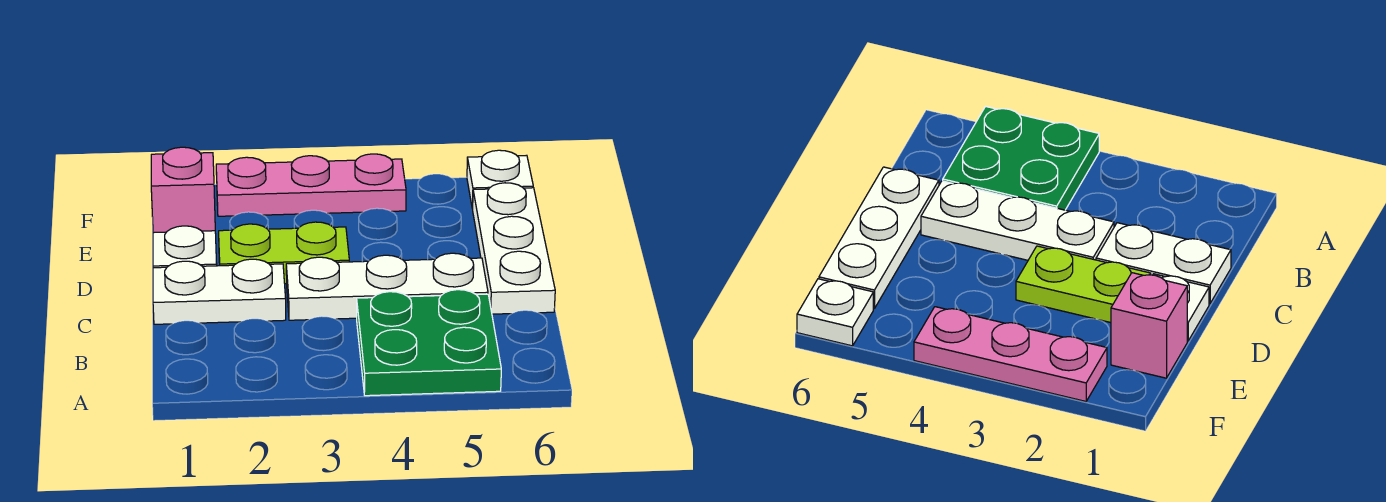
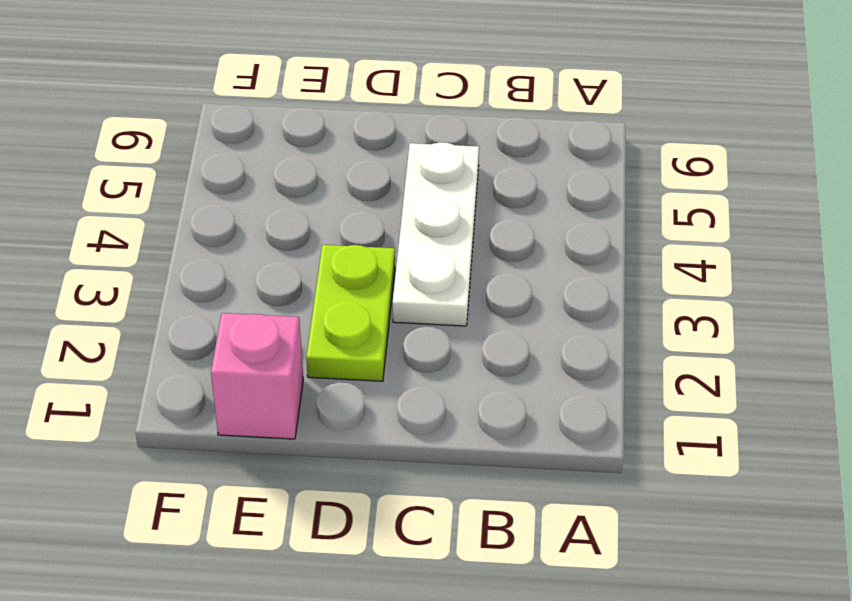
none -> green 2x2 plate [357,290,501,396]
none -> white 1x2 plate [153,259,286,324]

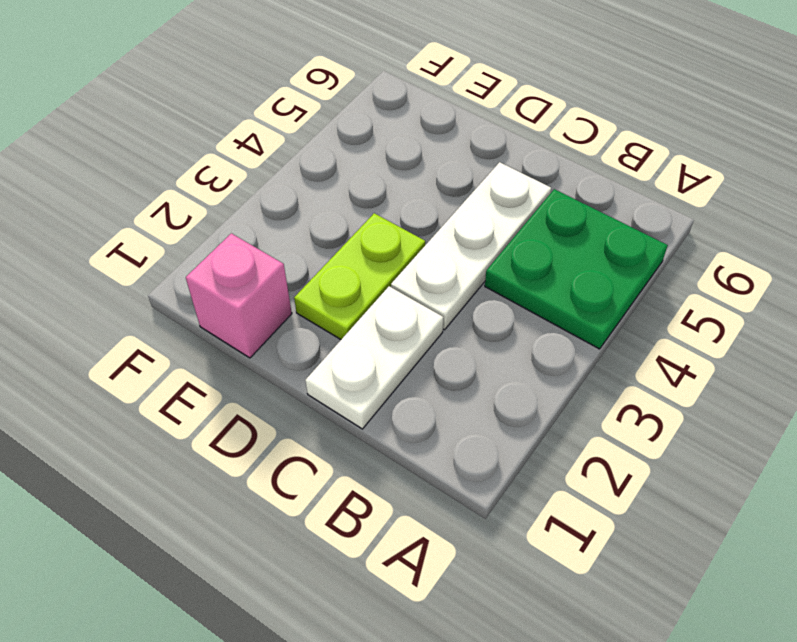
none -> white 1x3 plate [473,183,555,314]
none -> white 1x1 plate [153,226,217,268]

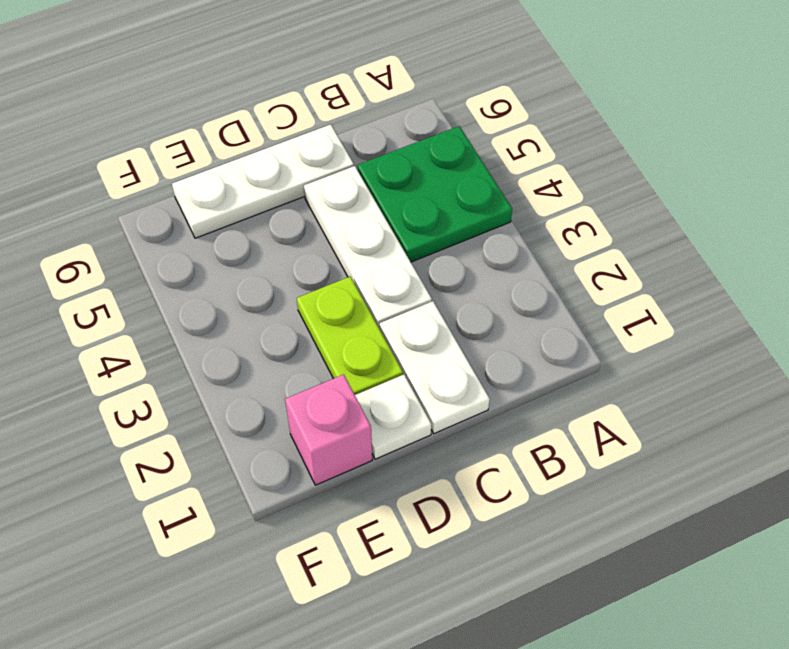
none -> pink 1x3 plate [216,154,406,216]
none -> white 1x1 plate [467,150,533,209]

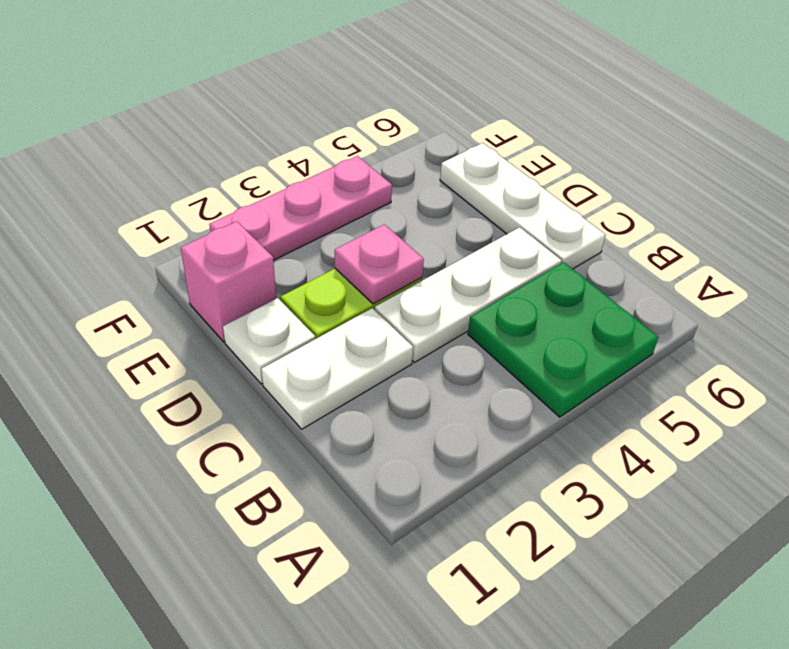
pink 1x1 plate [335,224,424,304] -> none
none -> white 1x1 plate [467,150,533,209]

